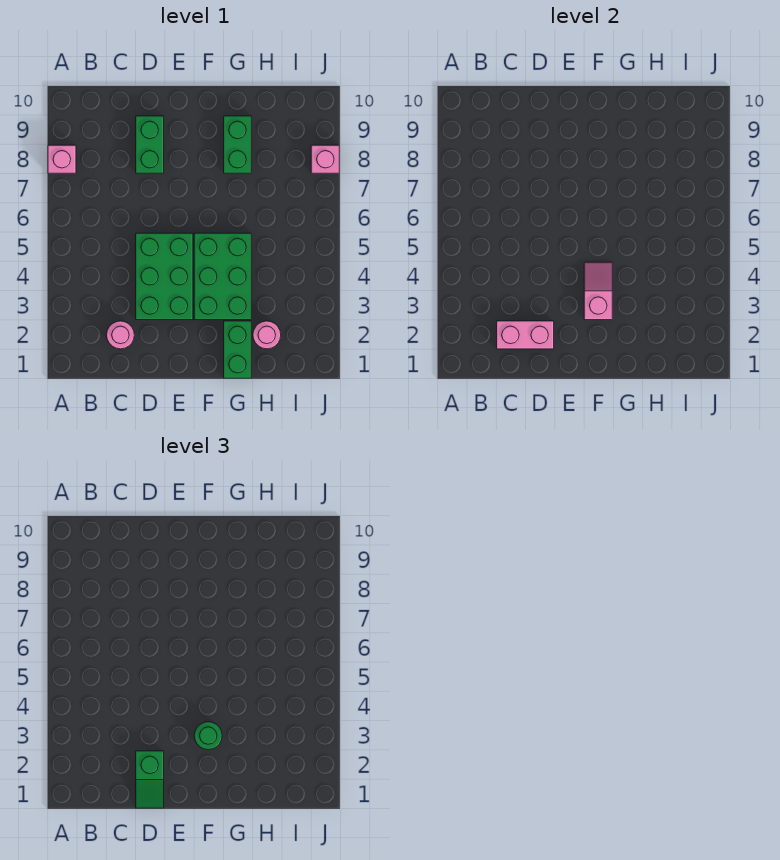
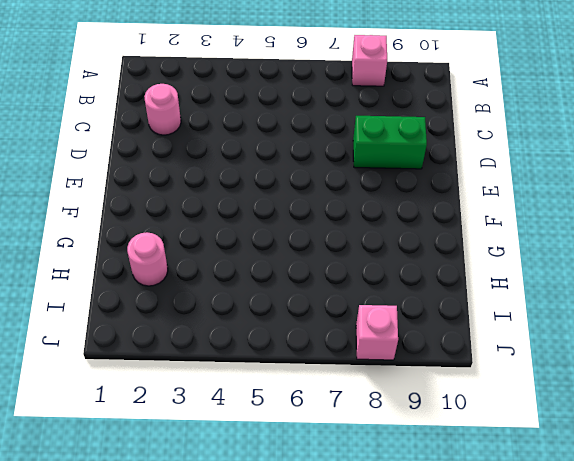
none -> green 2x3 brick [136,233,193,320]
none -> green 2x3 brick [194,233,251,320]
none -> green 1x2 brick [224,321,251,378]

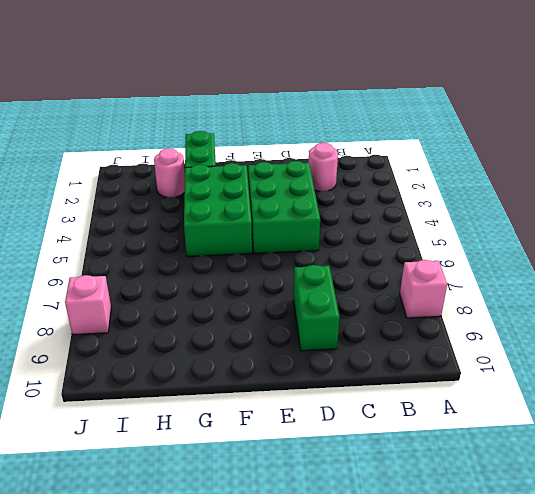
none -> green 1x2 brick [224,116,251,173]
none -> pink 1x2 brick [497,321,554,349]
none -> pink 1x2 slope [584,262,612,320]

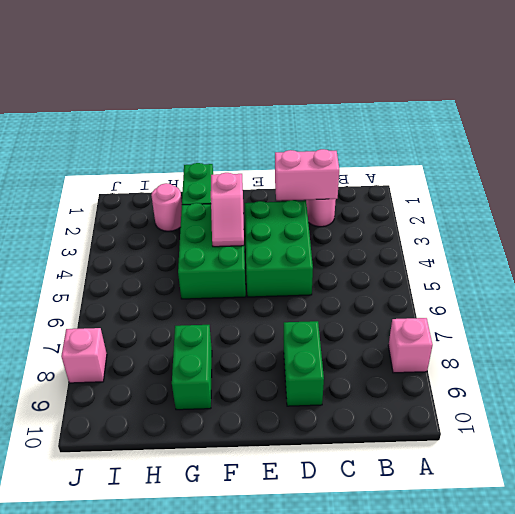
none -> green 1x2 slope [136,751,164,808]
none -> green 1x1 round brick [194,722,222,750]

